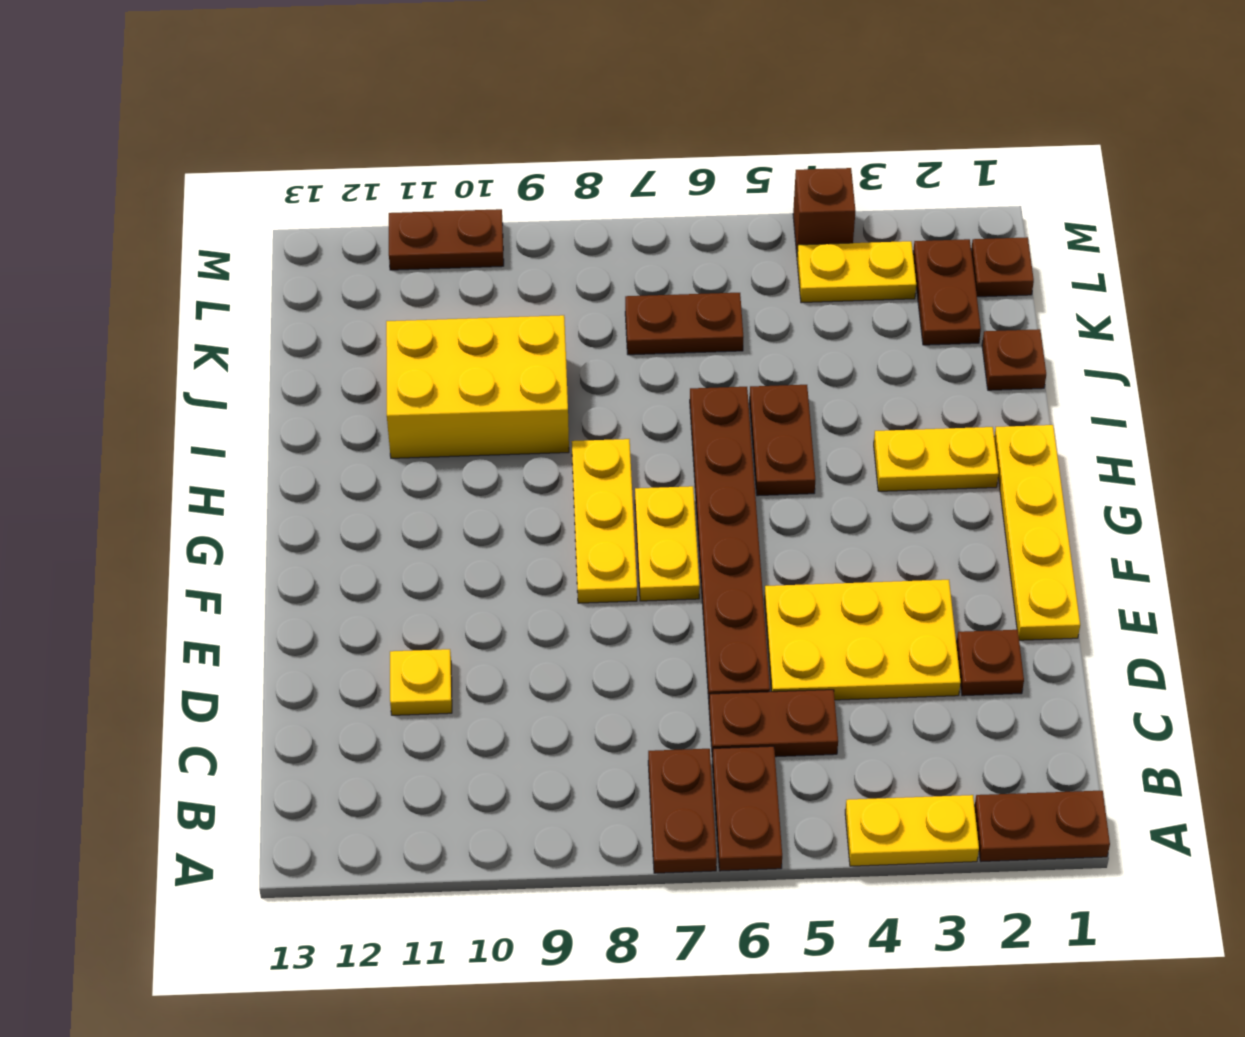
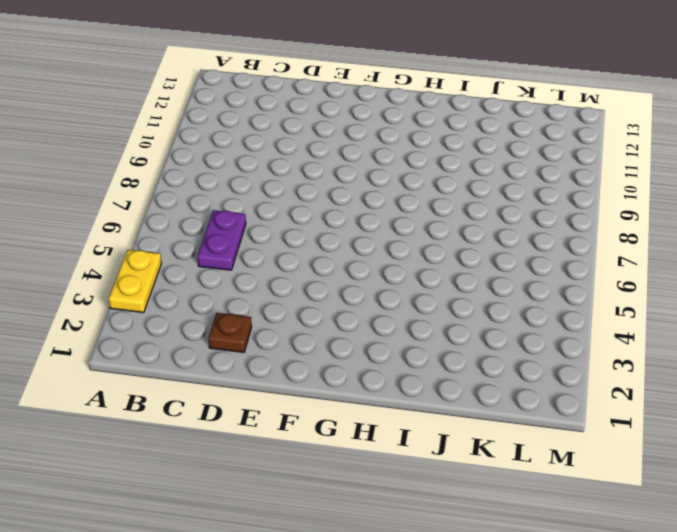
purple 1x2 plate [198,210,246,270] -> brown 1x2 plate [709,690,838,758]
none -> brown 1x2 plate [974,791,1110,862]
none -> brown 1x2 plate [712,746,782,871]
none -> brown 1x2 plate [648,749,717,873]

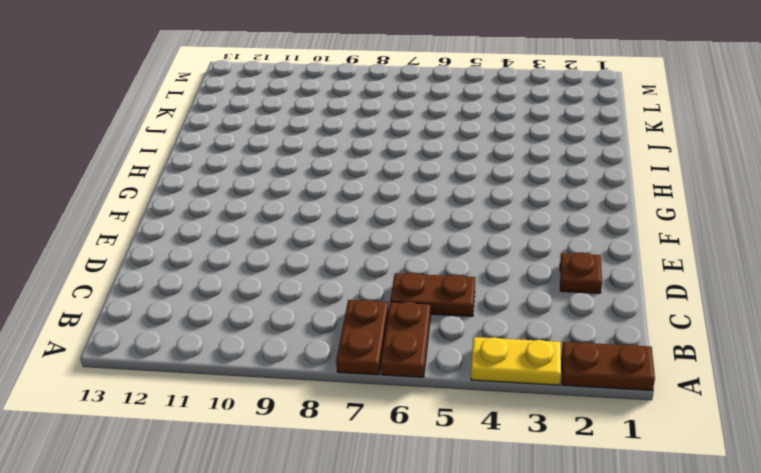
none -> yellow 2x3 plate [764,580,961,700]
none -> brown 1x6 plate [690,387,770,699]
none -> yellow 1x1 plate [390,649,452,715]

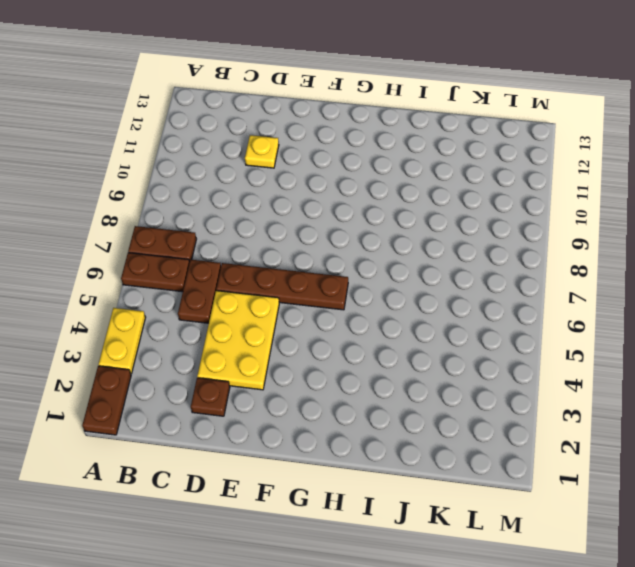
brown 1x4 plate [216,263,348,310] -> brown 1x6 plate [690,387,770,699]
none -> yellow 1x4 plate [994,425,1080,640]
none -> yellow 1x2 plate [635,486,700,601]
none -> yellow 1x3 plate [572,439,637,603]

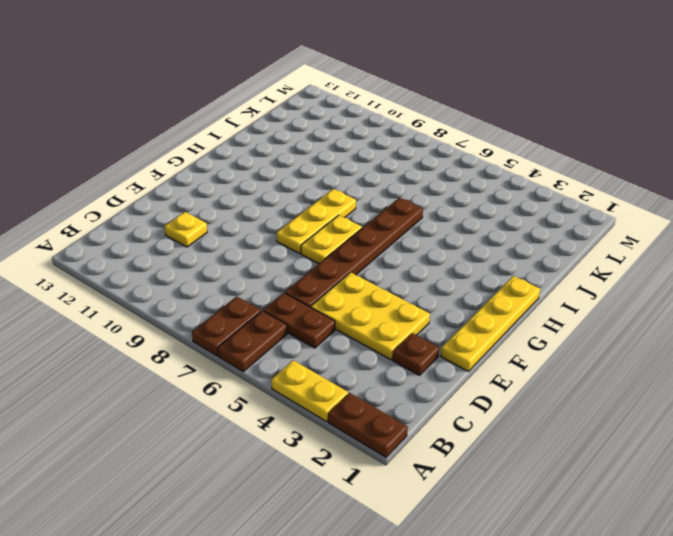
none -> yellow 1x2 plate [874,427,999,491]
none -> brown 1x2 plate [750,385,815,496]
none -> yellow 2x3 brick [386,315,569,458]

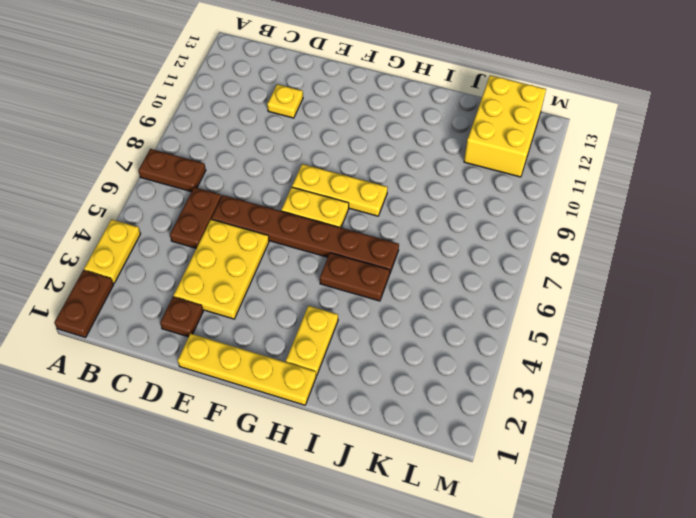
yellow 2x3 brick [464,75,546,177] -> yellow 2x3 brick moved to [386,315,569,458]
none -> brown 1x2 plate [712,746,782,871]
none -> brown 1x1 plate [982,329,1046,390]
none -> brown 1x2 plate [913,239,981,345]

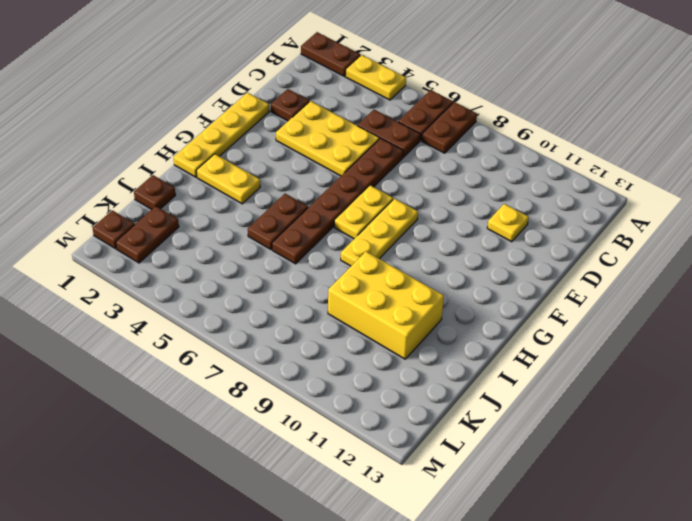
none -> brown 1x2 plate [625,293,743,355]
none -> yellow 1x2 plate [797,241,916,303]
none -> brown 1x1 brick [793,168,856,253]

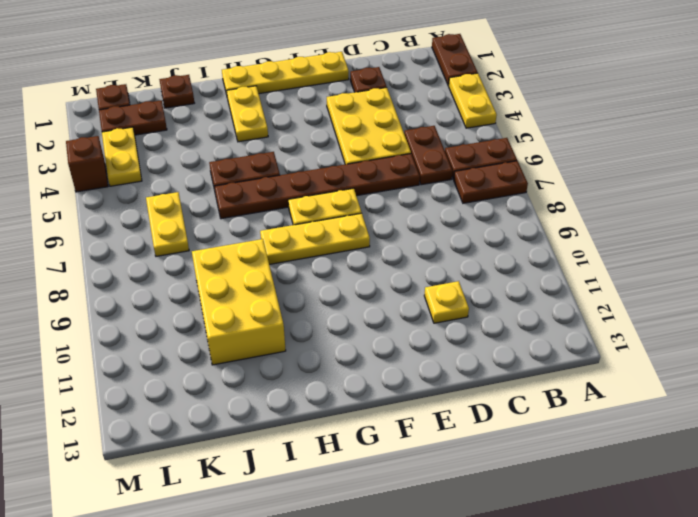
yellow 1x2 plate [146,192,189,256] -> brown 1x2 plate [625,293,743,355]
none -> brown 1x2 plate [389,209,504,270]

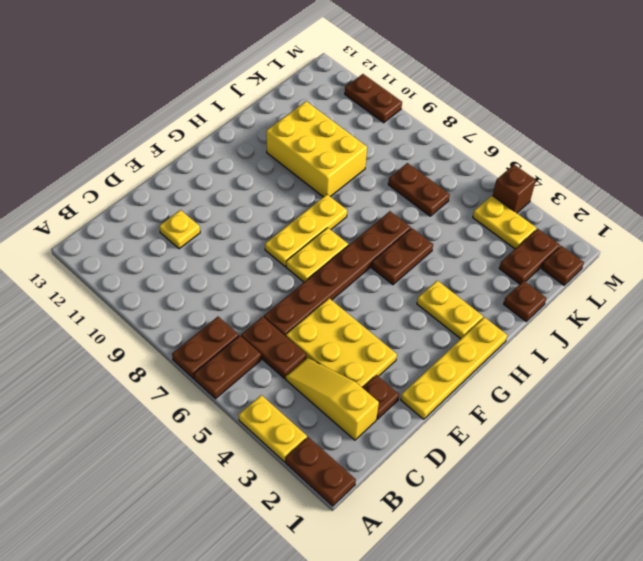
yellow 1x3 slope [286,358,379,440] -> none

